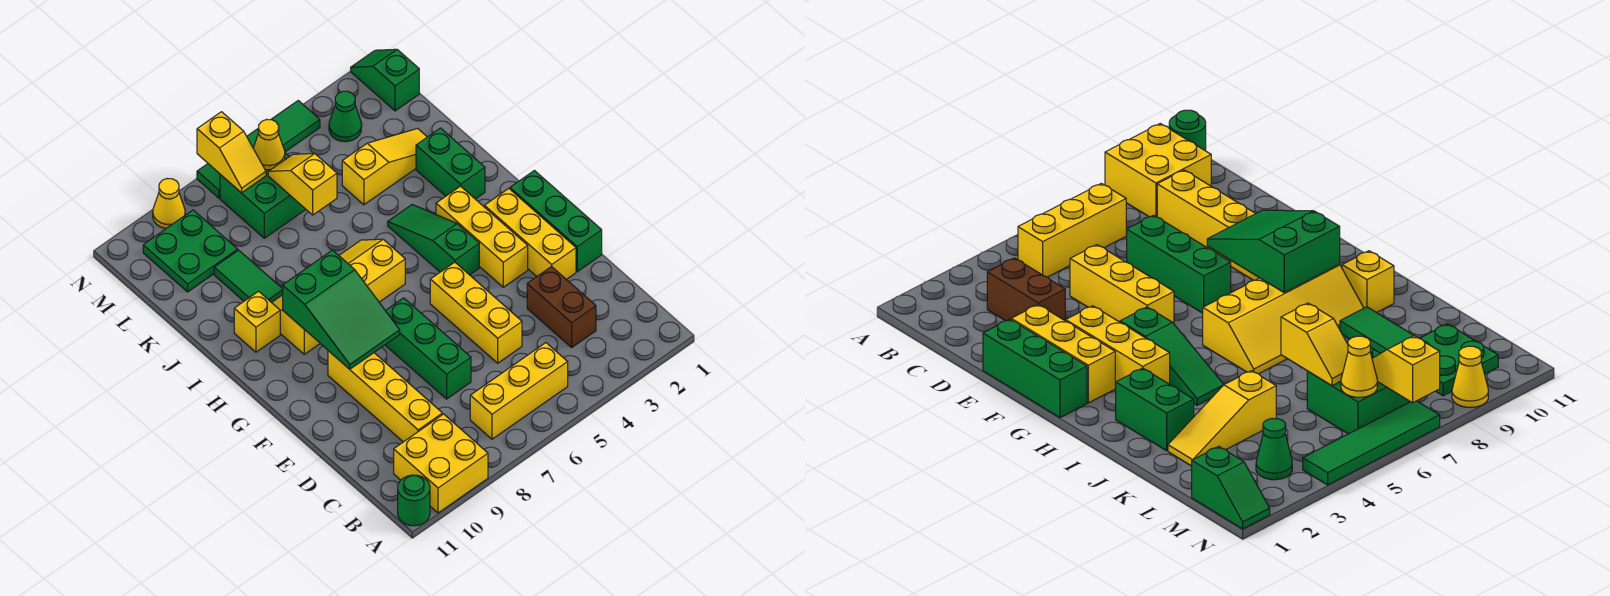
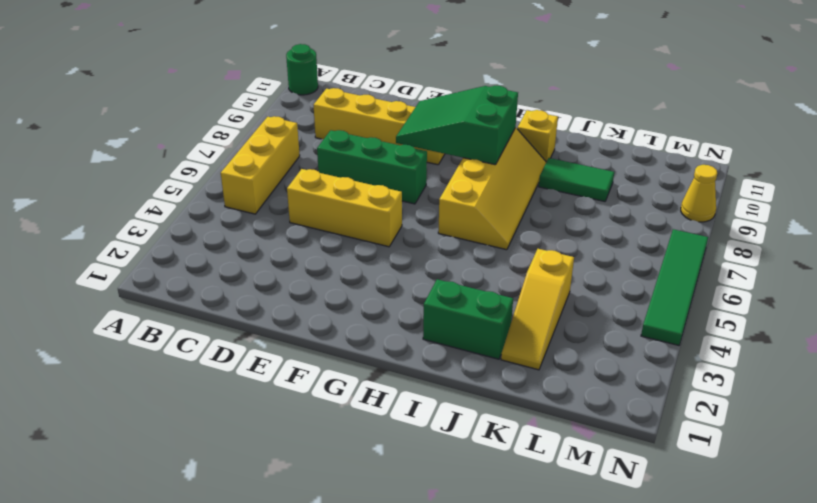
none -> yellow 2x2 brick [394,414,488,513]
none -> brown 1x2 brick [527,266,596,347]
none -> green 1x3 brick [510,171,602,272]

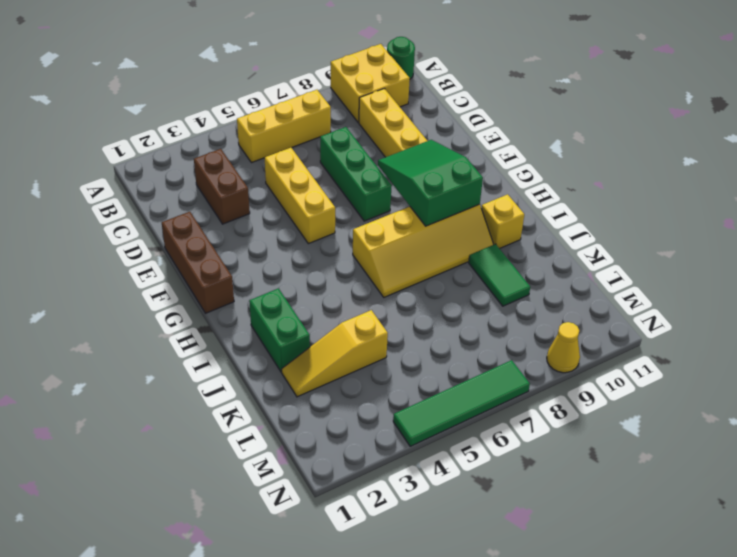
brown 1x3 brick [162,212,234,313] -> green 1x3 brick [510,171,602,272]
none -> yellow 1x3 brick [484,188,576,279]
none -> yellow 1x3 brick [436,186,528,287]
none -> green 1x3 slope [388,205,479,275]

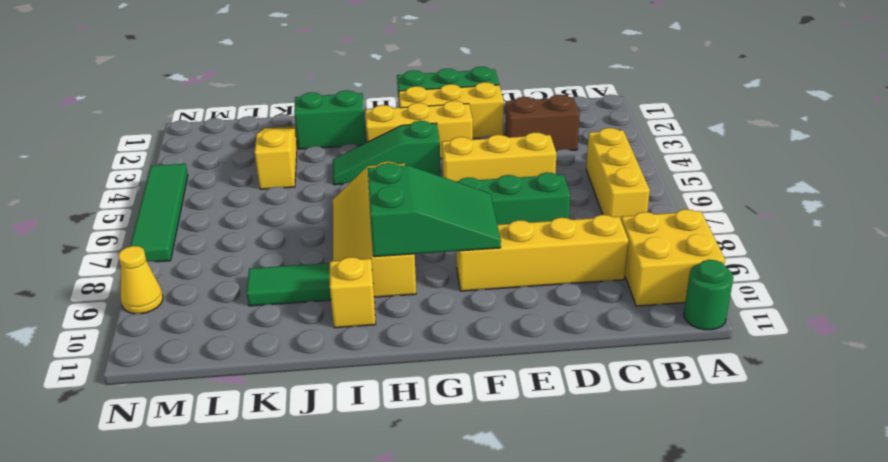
none -> green 2x2 brick [220,153,306,238]
none -> green 2x2 plate [143,210,238,292]
none -> green 1x2 slope [351,49,419,111]

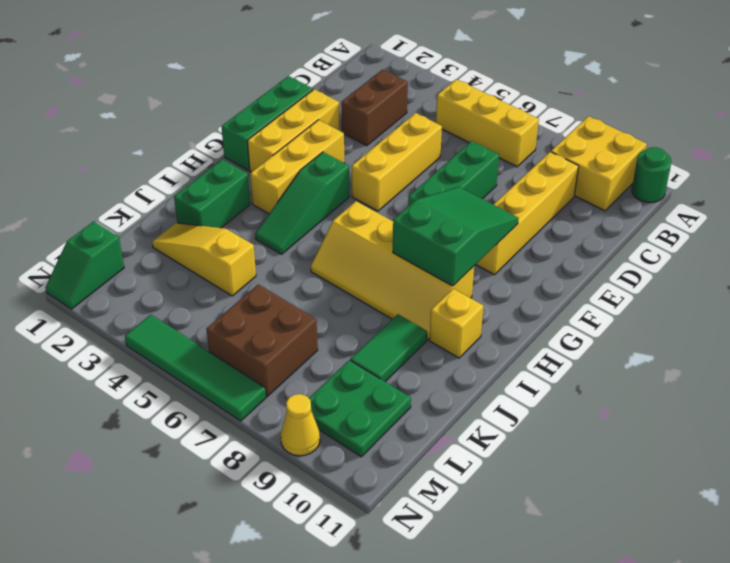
brown 2x2 brick [206,284,318,396] -> green 2x2 brick [220,153,306,238]
none -> green 1x1 cone [329,91,362,142]
none -> yellow 1x2 slope [268,154,337,215]
none -> yellow 1x1 cone [253,119,285,170]

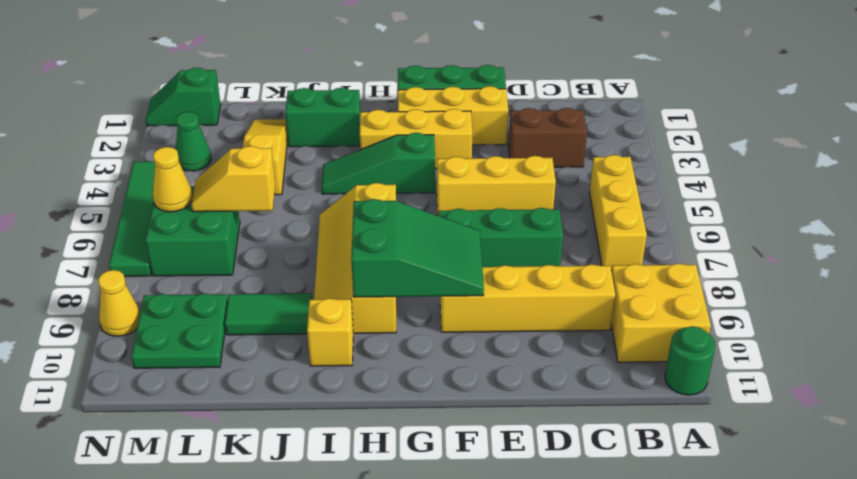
none -> yellow 1x2 slope [197,112,266,193]

